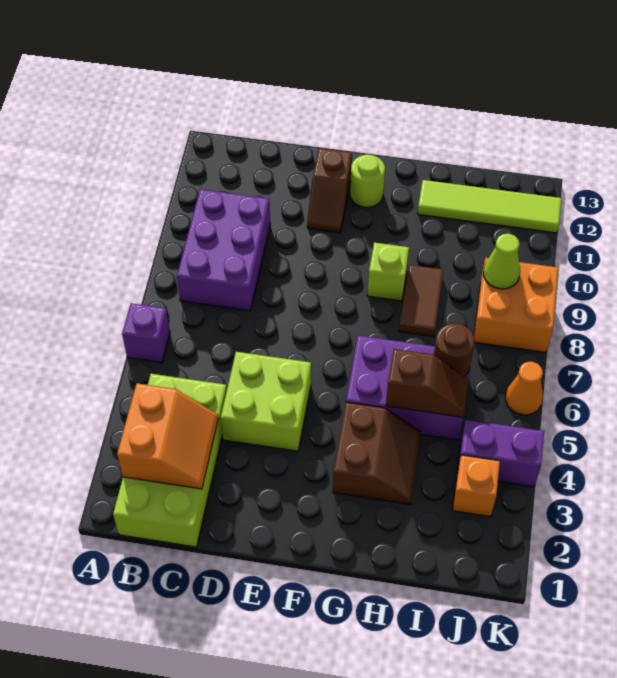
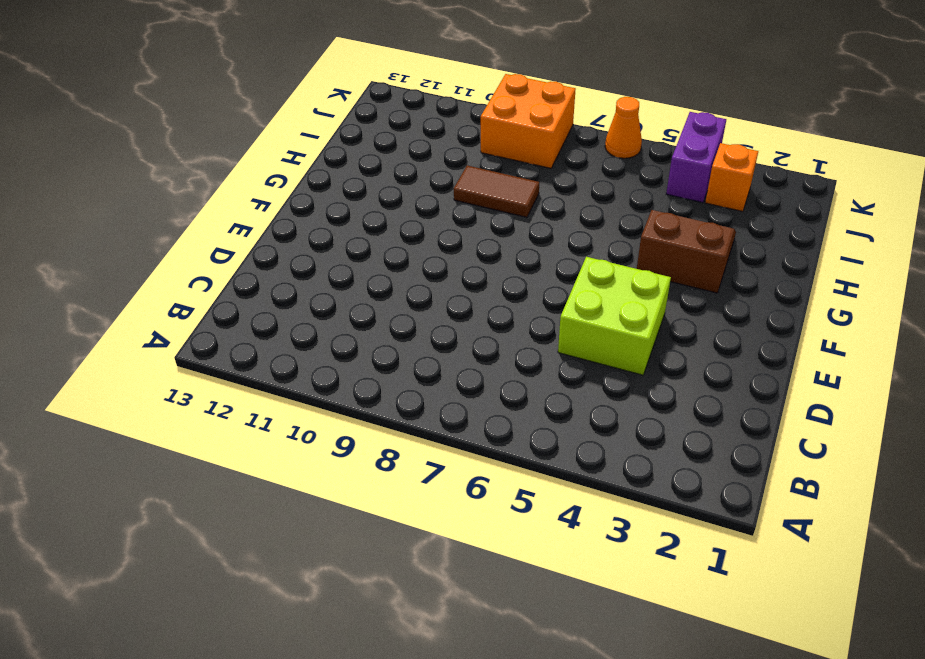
none -> purple 1x1 brick [122,303,170,363]
none -> lime 2x4 brick [113,374,227,547]
none -> purple 2x3 brick [177,189,270,311]

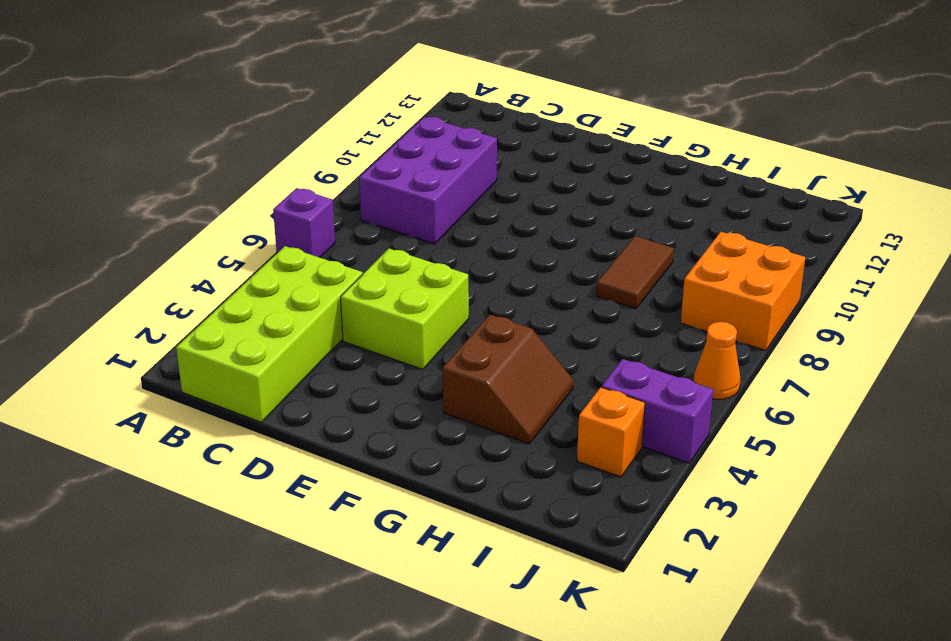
none -> brown 1x2 slope [307,148,352,233]
none -> lime 1x1 round brick [350,155,385,207]
none -> purple 2x3 brick [346,336,470,440]

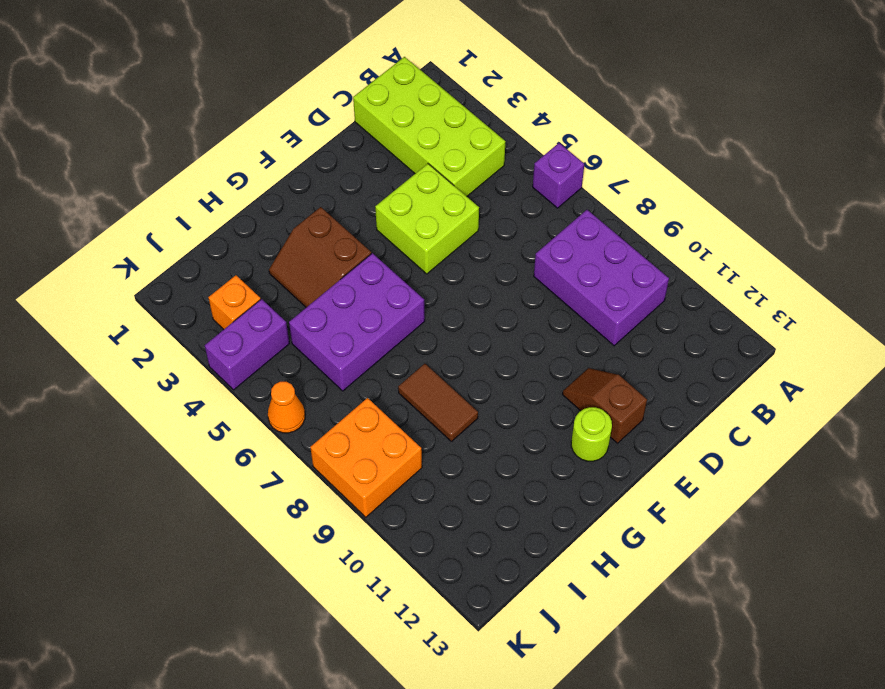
none -> lime 1x1 brick [367,243,409,301]
none -> lime 1x4 tile [417,180,561,233]
none -> orange 2x2 slope [117,383,218,489]

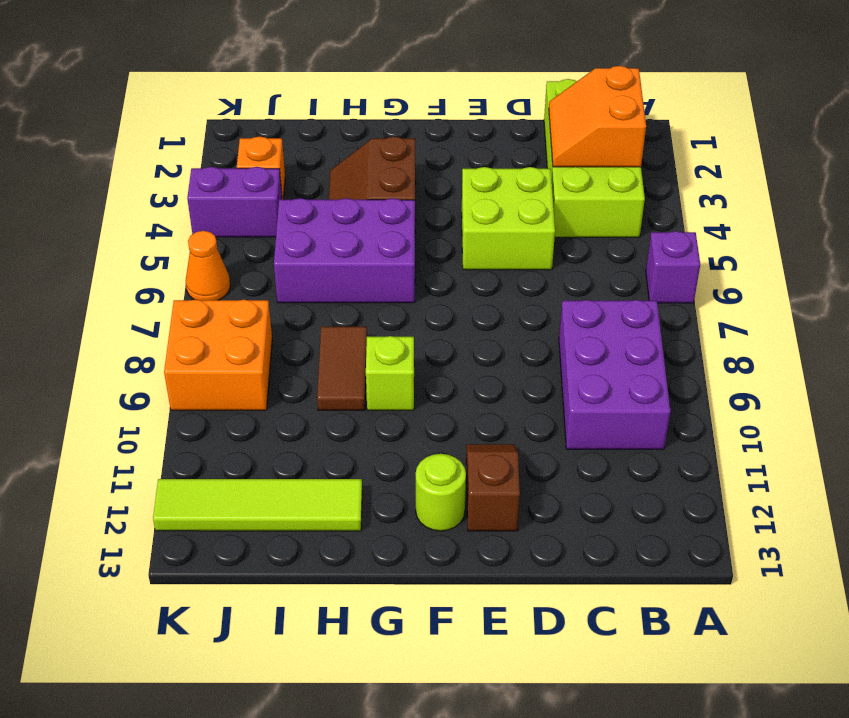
none -> brown 1x2 slope [386,349,469,417]
none -> brown 1x1 round brick [434,324,475,377]
none -> lime 1x1 cone [484,234,520,289]

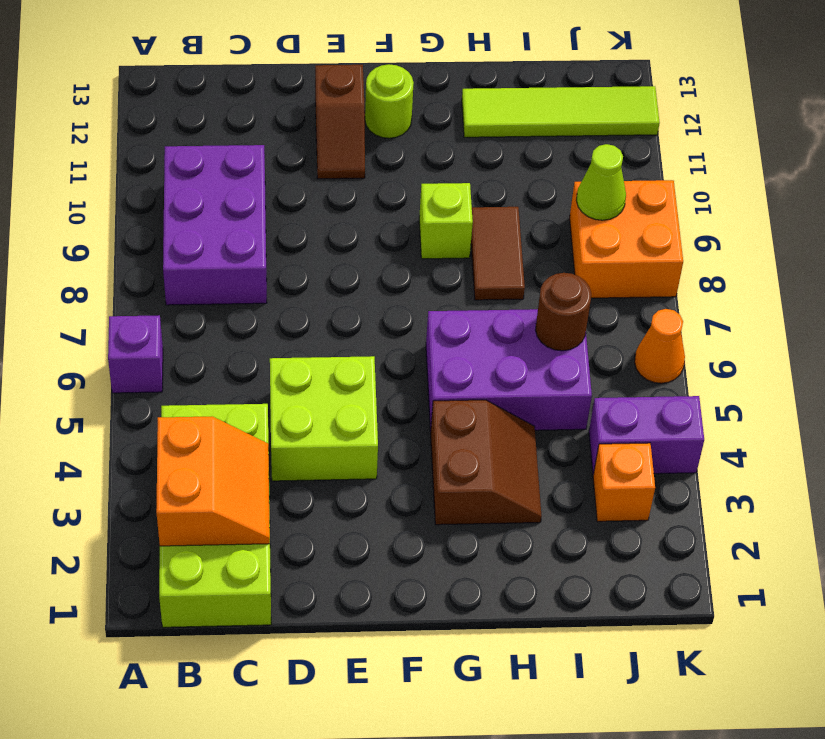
none -> brown 1x2 slope [386,349,469,417]

